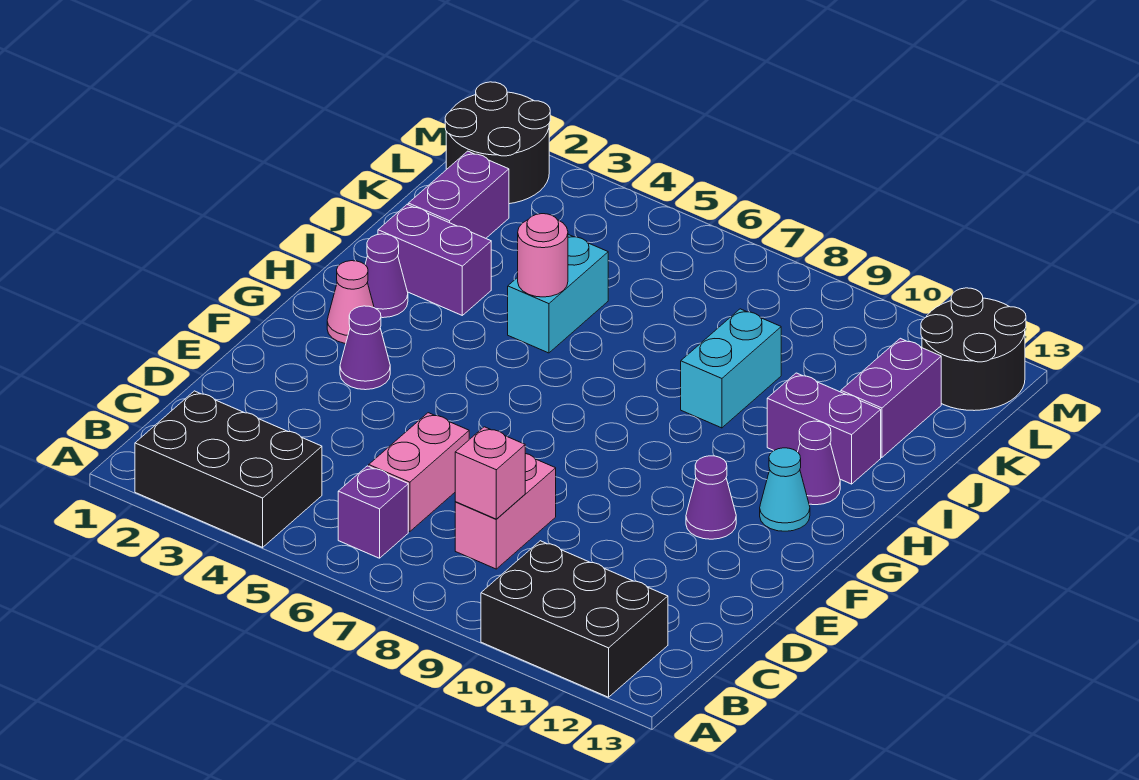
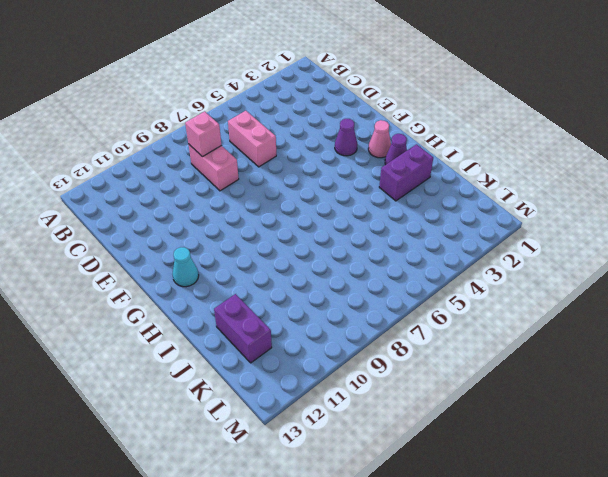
none -> black 2x3 brick [135,391,322,547]
none -> black 2x3 brick [481,541,668,697]
none -> purple 1x1 brick [338,466,408,558]

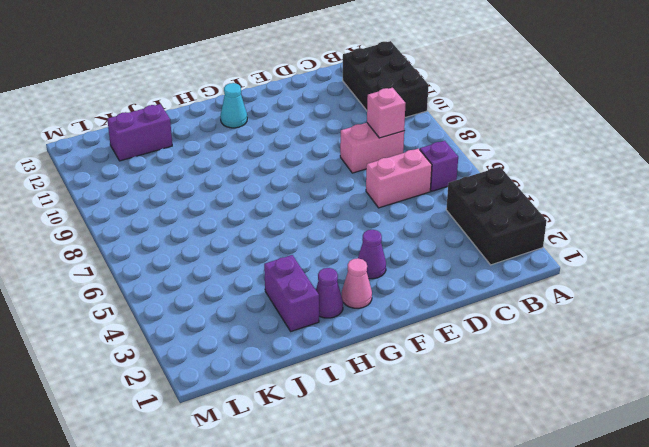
none -> purple 1x1 cone [686,456,736,539]
none -> purple 1x1 cone [798,421,840,505]
none -> cyan 1x2 brick [508,234,608,353]

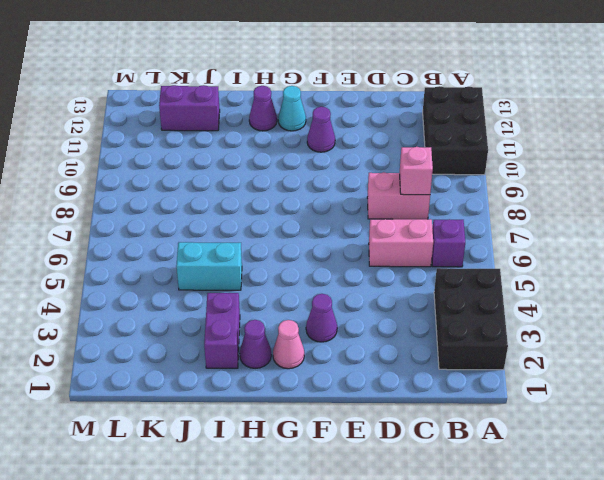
none -> cyan 1x2 brick [681,309,781,428]
none -> purple 1x2 brick [767,373,881,484]
none -> purple 1x2 brick [408,151,509,238]

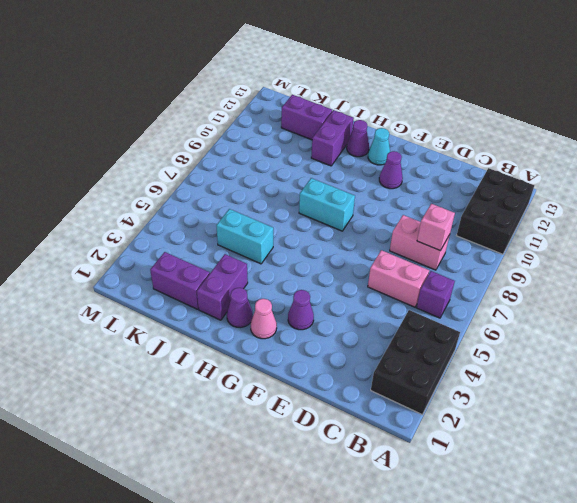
cyan 1x2 brick [299,178,355,231] -> cyan 1x2 brick moved to [681,309,781,428]
none -> black 2x2 round brick [445,82,550,204]
none -> black 2x2 round brick [921,288,1026,411]
none -> pink 1x1 round brick [518,214,568,297]

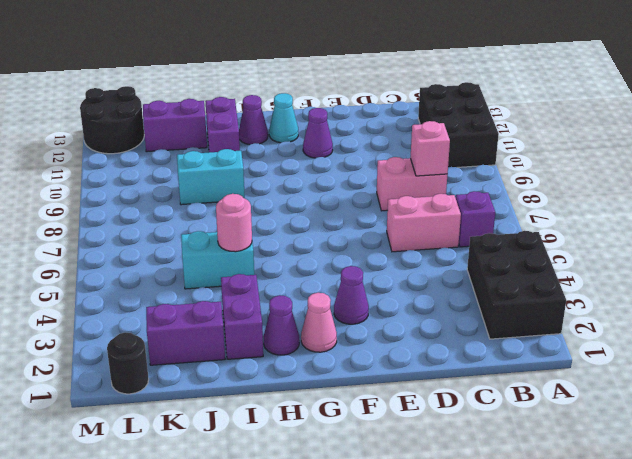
black 1x1 round brick [107,332,149,394] -> black 2x2 round brick [445,82,550,204]

